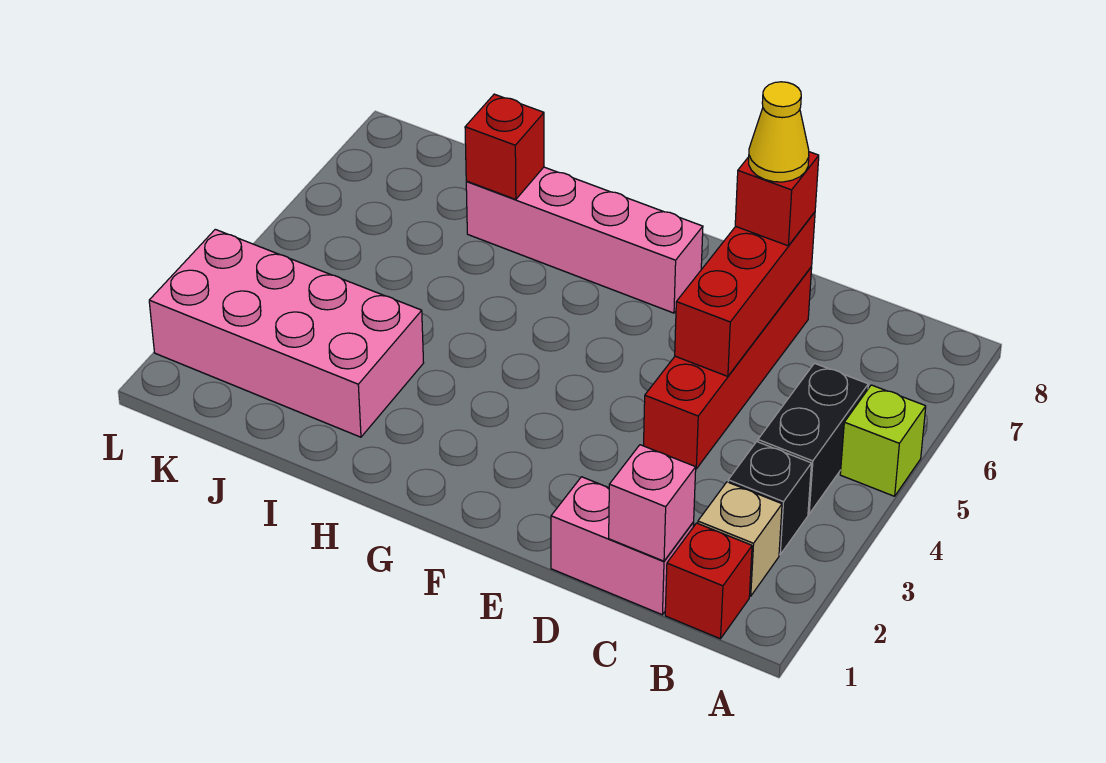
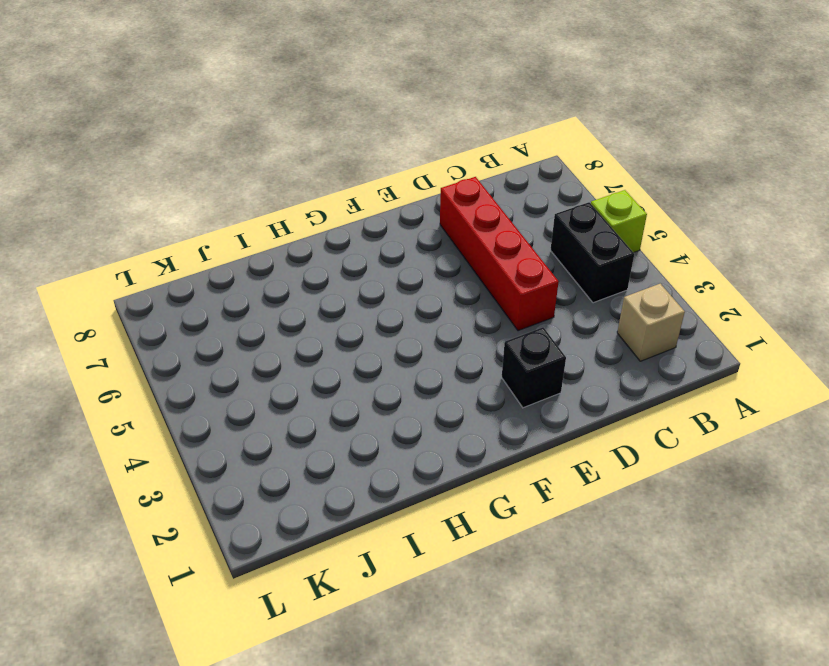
black 1x1 brick [502,327,566,408] -> black 1x1 brick moved to [728,442,811,554]
none -> red 1x1 brick [665,523,752,639]
none -> pink 1x2 brick [551,477,694,615]
none -> pink 1x4 brick [466,167,703,313]

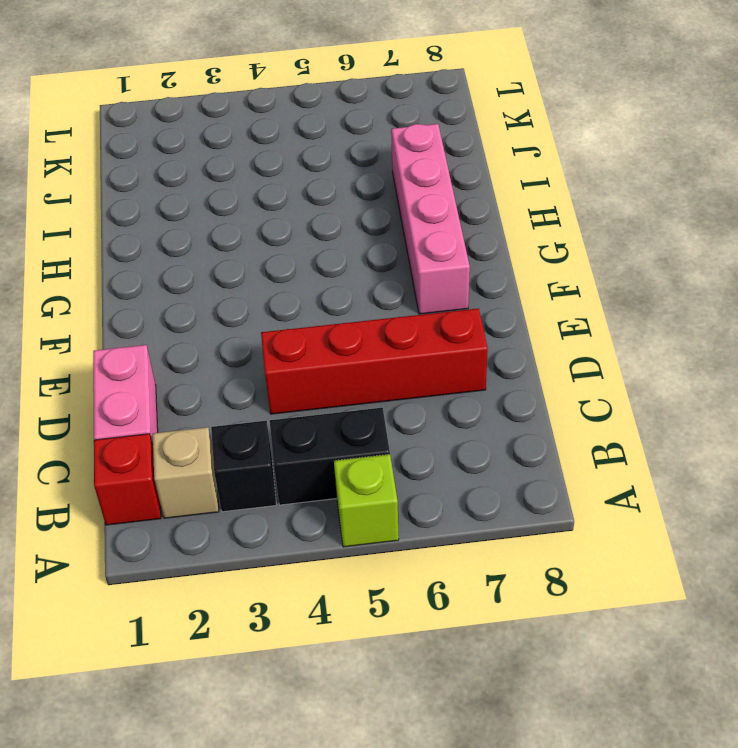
none -> pink 2x4 brick [149,229,424,437]
none -> pink 1x1 brick [609,445,696,561]
none -> red 1x3 brick [675,212,815,376]

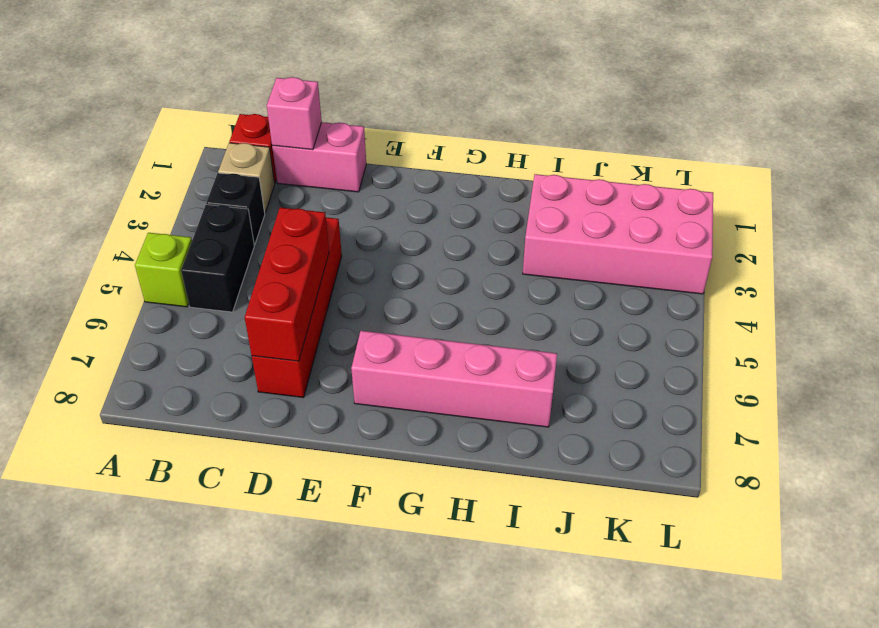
none -> red 1x1 brick [465,94,544,199]
none -> red 1x1 brick [735,152,819,246]
none -> yellow 1x1 cone [749,82,809,182]

